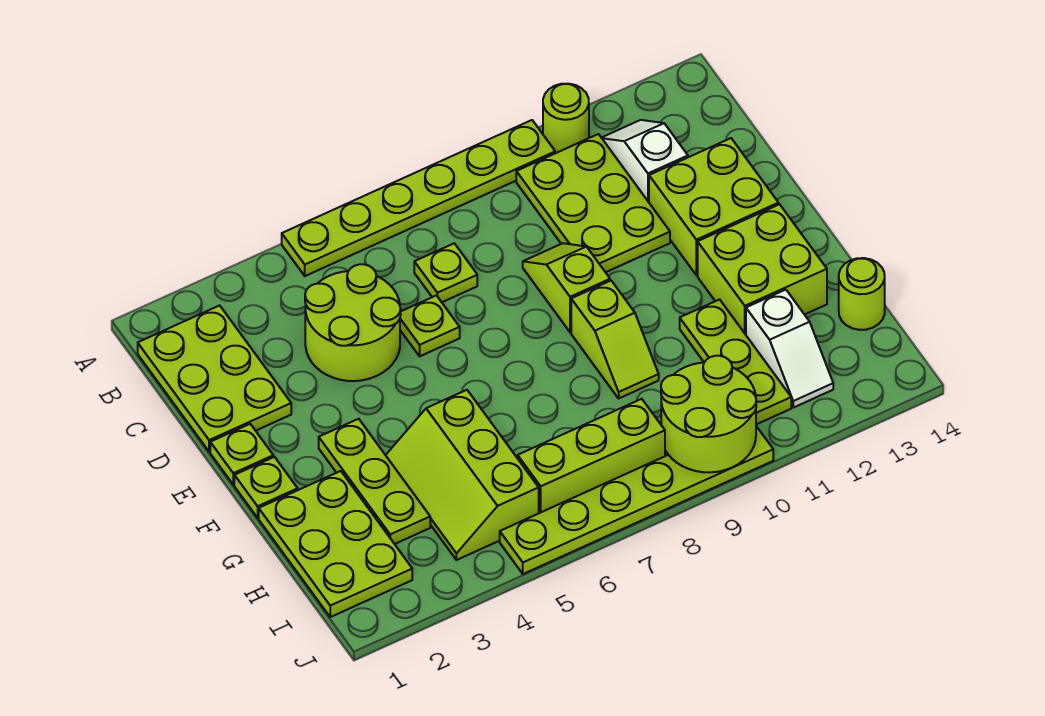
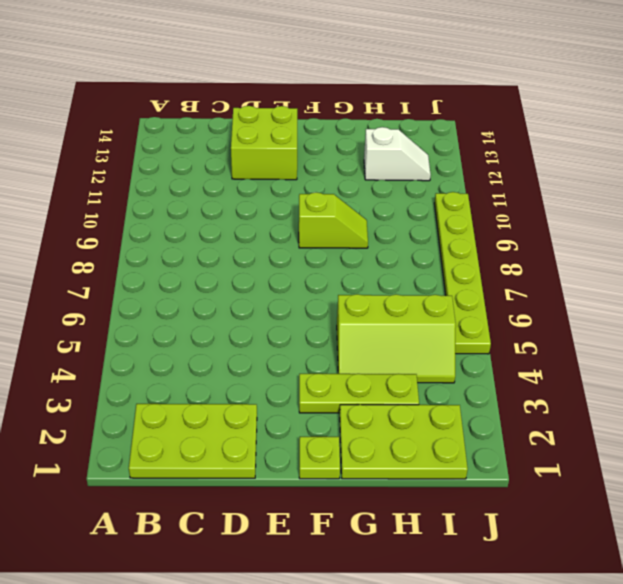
none -> lime 1x6 plate [282,120,555,276]
none -> lime 1x1 round brick [543,84,589,153]
none -> lime 2x3 plate [516,134,670,272]

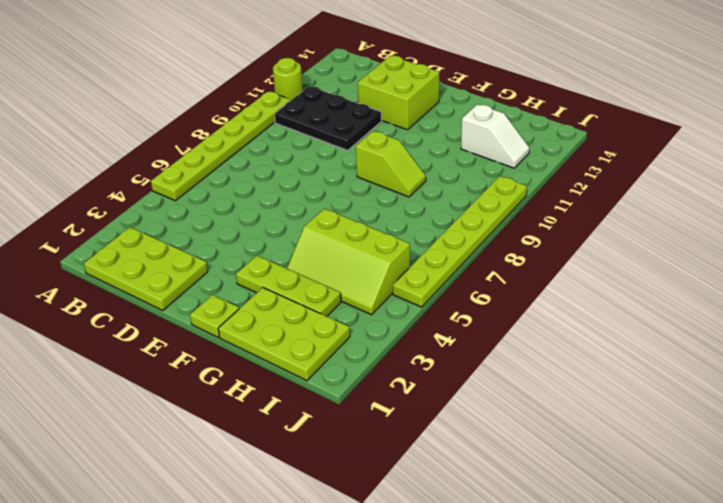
black 2x3 plate [274,86,382,151] -> lime 2x3 plate [516,134,670,272]
none -> white 1x2 slope [602,120,688,202]
none -> lime 2x2 round brick [305,264,401,381]
none -> lime 1x1 plate [414,243,477,302]

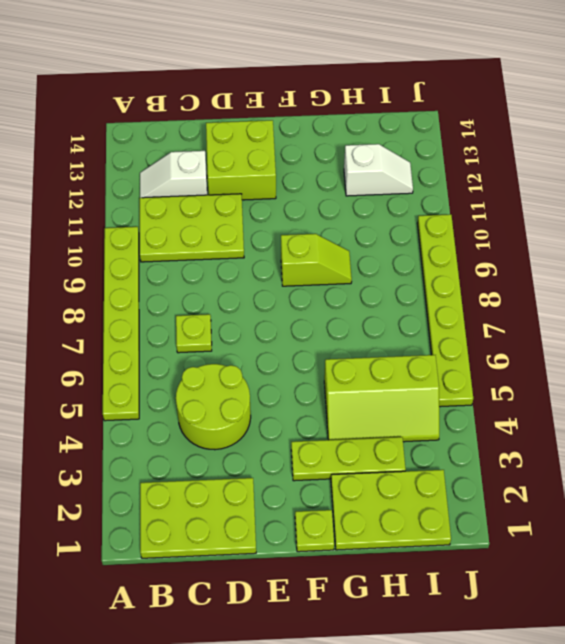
none -> lime 1x1 round brick [543,84,589,153]
none -> lime 1x1 plate [400,296,460,356]
none -> lime 1x2 slope [523,243,610,332]

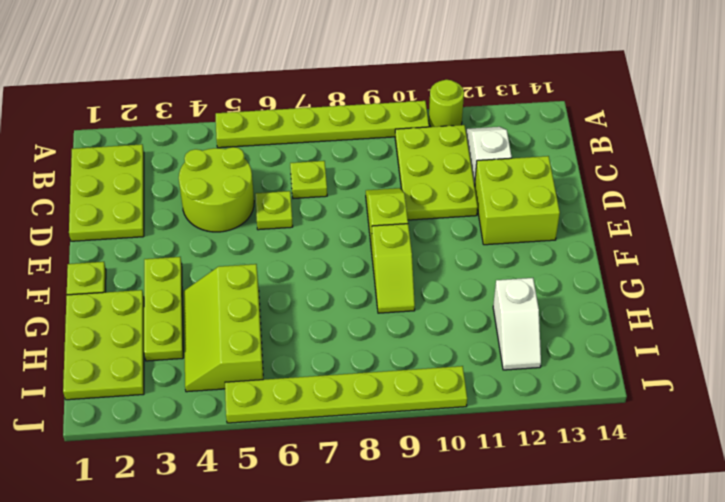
none -> lime 1x1 plate [210,424,273,485]
none -> lime 2x2 brick [698,204,827,335]
none -> lime 1x3 plate [680,300,791,424]

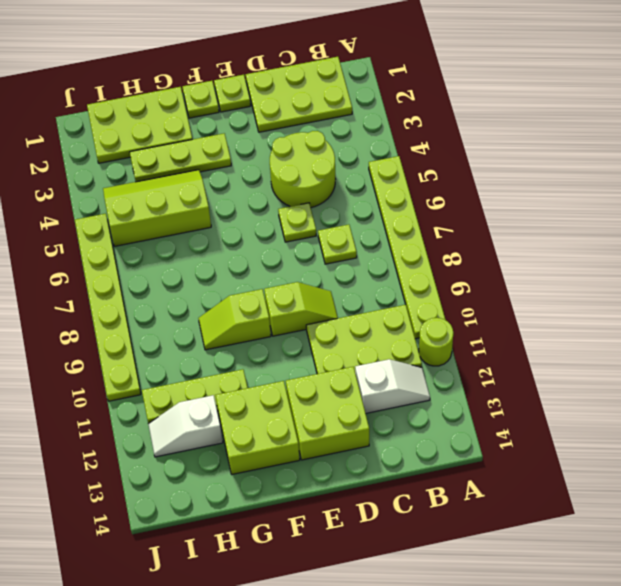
none -> lime 1x1 round brick [839,258,885,330]
none -> lime 1x3 brick [518,399,665,513]
none -> lime 2x2 round brick [661,356,756,472]

